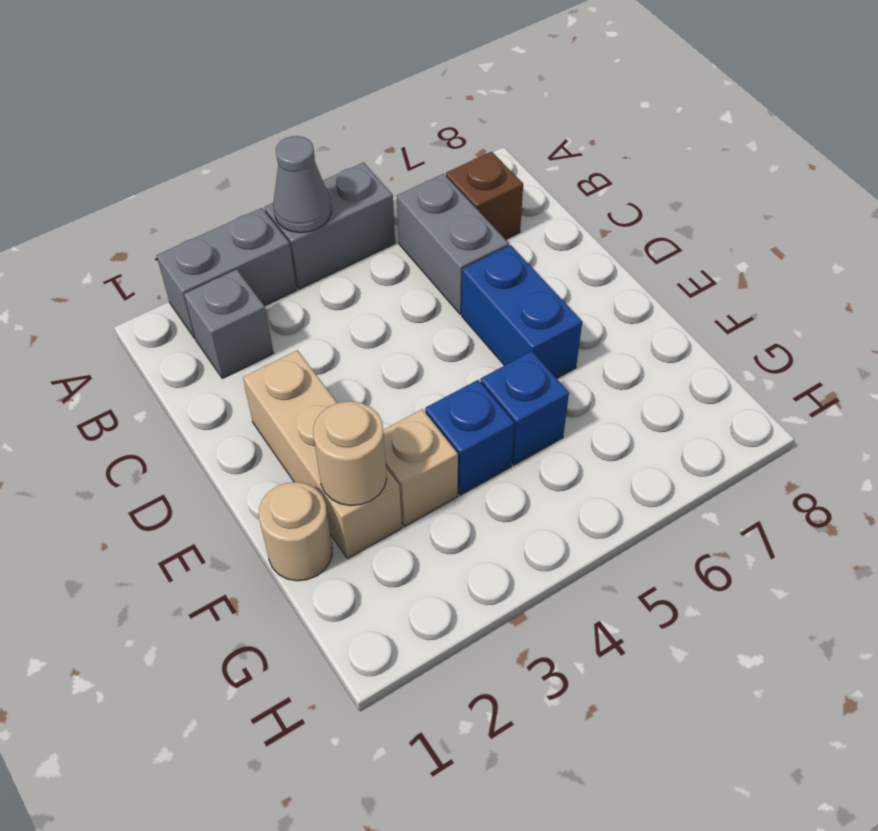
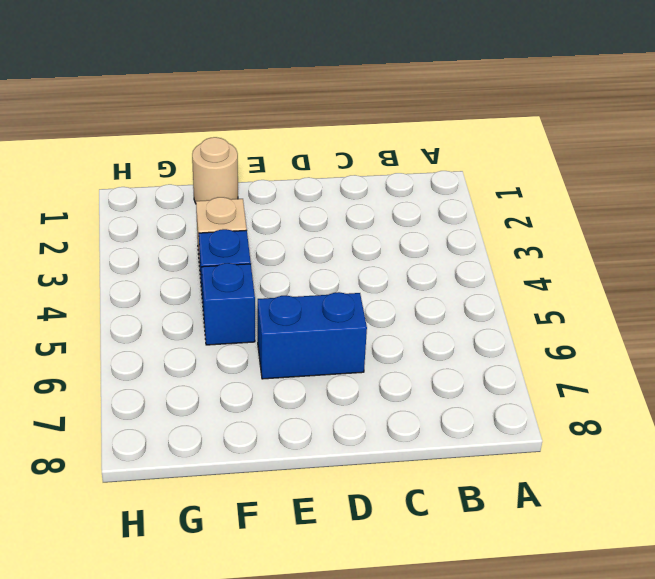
none -> grey 1x2 brick [157,208,297,338]
none -> grey 1x2 brick [265,162,395,289]
none -> grey 1x1 brick [184,269,273,378]

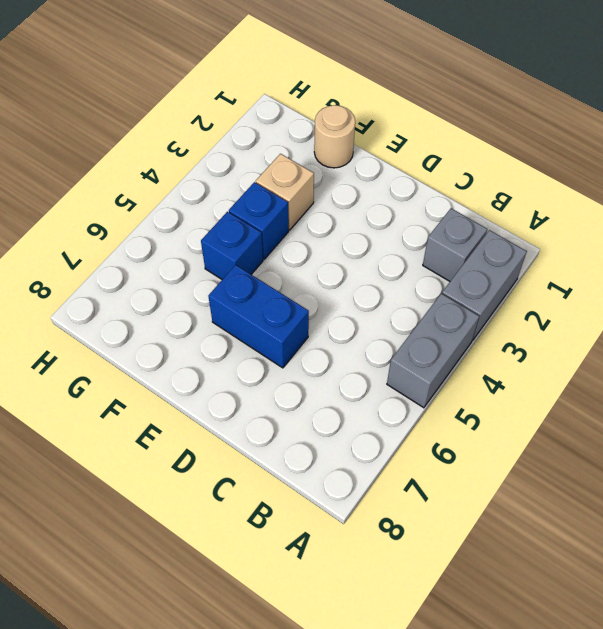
none -> grey 1x2 brick [397,174,509,314]
none -> brown 1x1 brick [446,152,523,240]
none -> tan 1x3 brick [243,350,402,559]

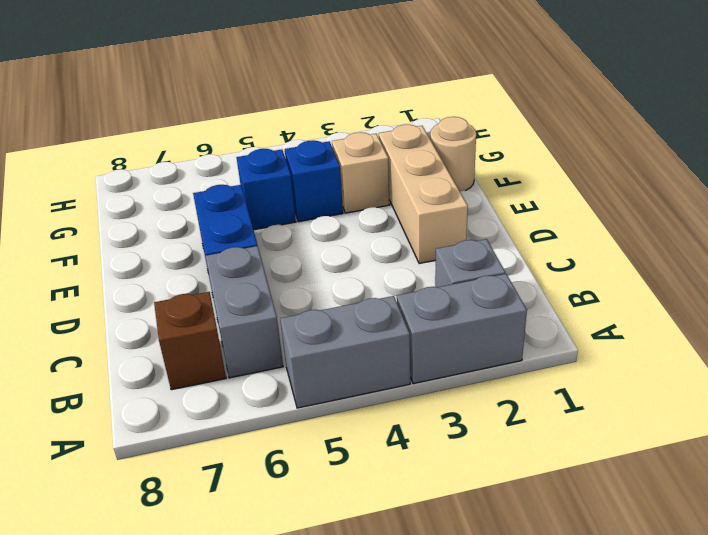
none -> grey 1x1 cone [273,136,331,233]
none -> tan 1x1 round brick [313,401,387,506]

